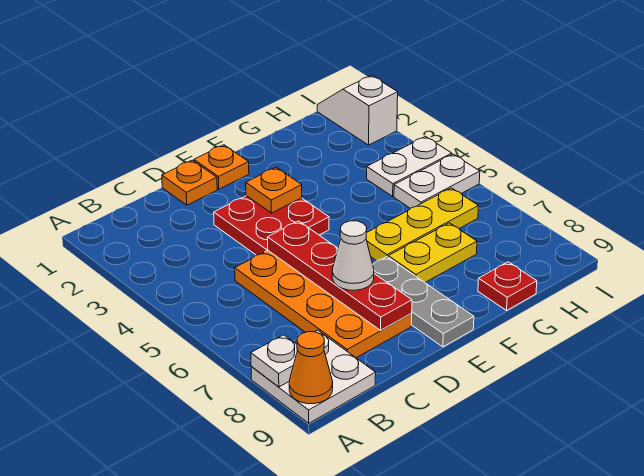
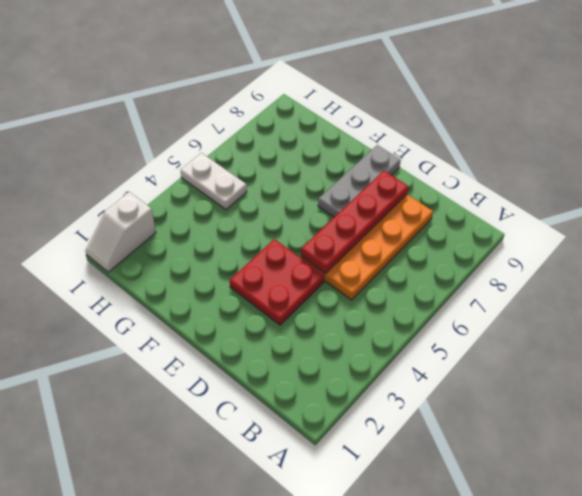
none -> white 2x2 plate [251,330,376,423]
none -> orange 1x1 plate [162,160,217,205]
none -> orange 1x1 plate [194,145,249,189]

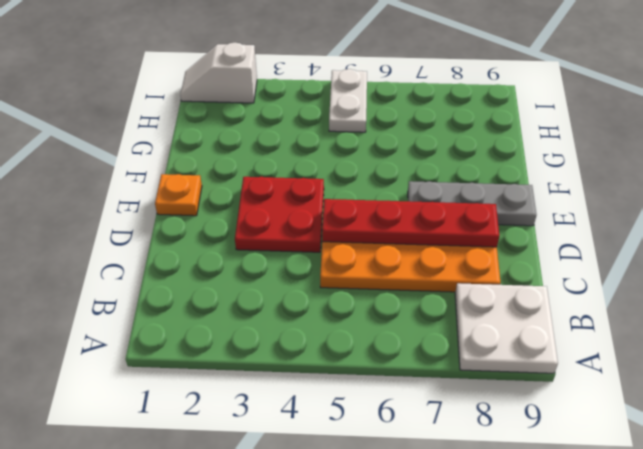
none -> orange 1x1 plate [162,160,217,205]
none -> yellow 1x3 plate [366,188,478,261]
none -> yellow 1x2 plate [388,223,477,282]

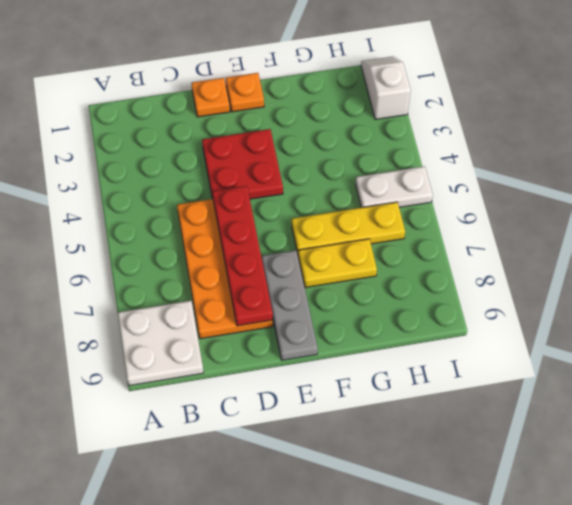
none -> red 1x1 plate [478,262,537,311]
none -> white 1x2 plate [367,137,452,196]
none -> white 1x1 plate [251,335,297,387]

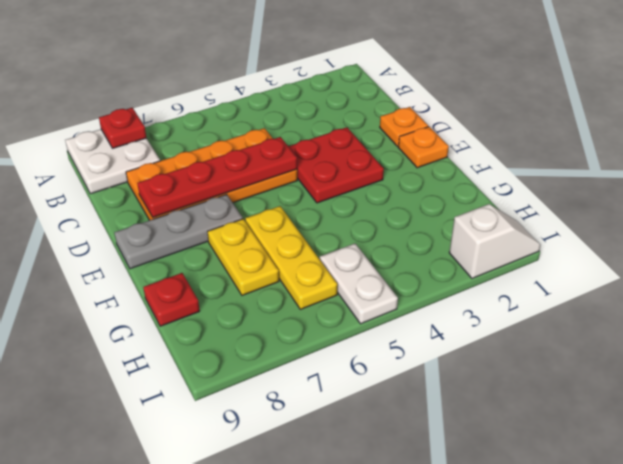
red 1x1 plate [99,108,146,148] -> white 1x1 plate [251,335,297,387]
none -> white 1x2 plate [367,137,452,196]
none -> orange 1x1 cone [289,332,333,404]
none -> orange 1x1 plate [246,167,302,213]

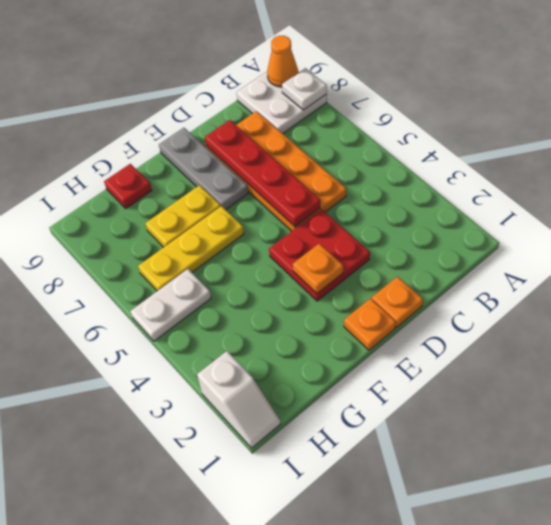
none -> white 1x2 plate [367,137,452,196]
none -> white 1x1 cone [332,221,374,290]

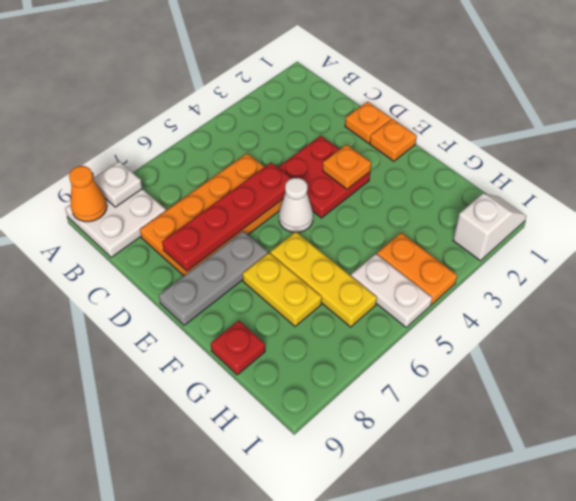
white 1x1 cone [279,178,313,232] -> white 1x1 cone moved to [332,221,374,290]
orange 1x2 plate [377,233,457,305] -> white 1x2 plate [367,137,452,196]

